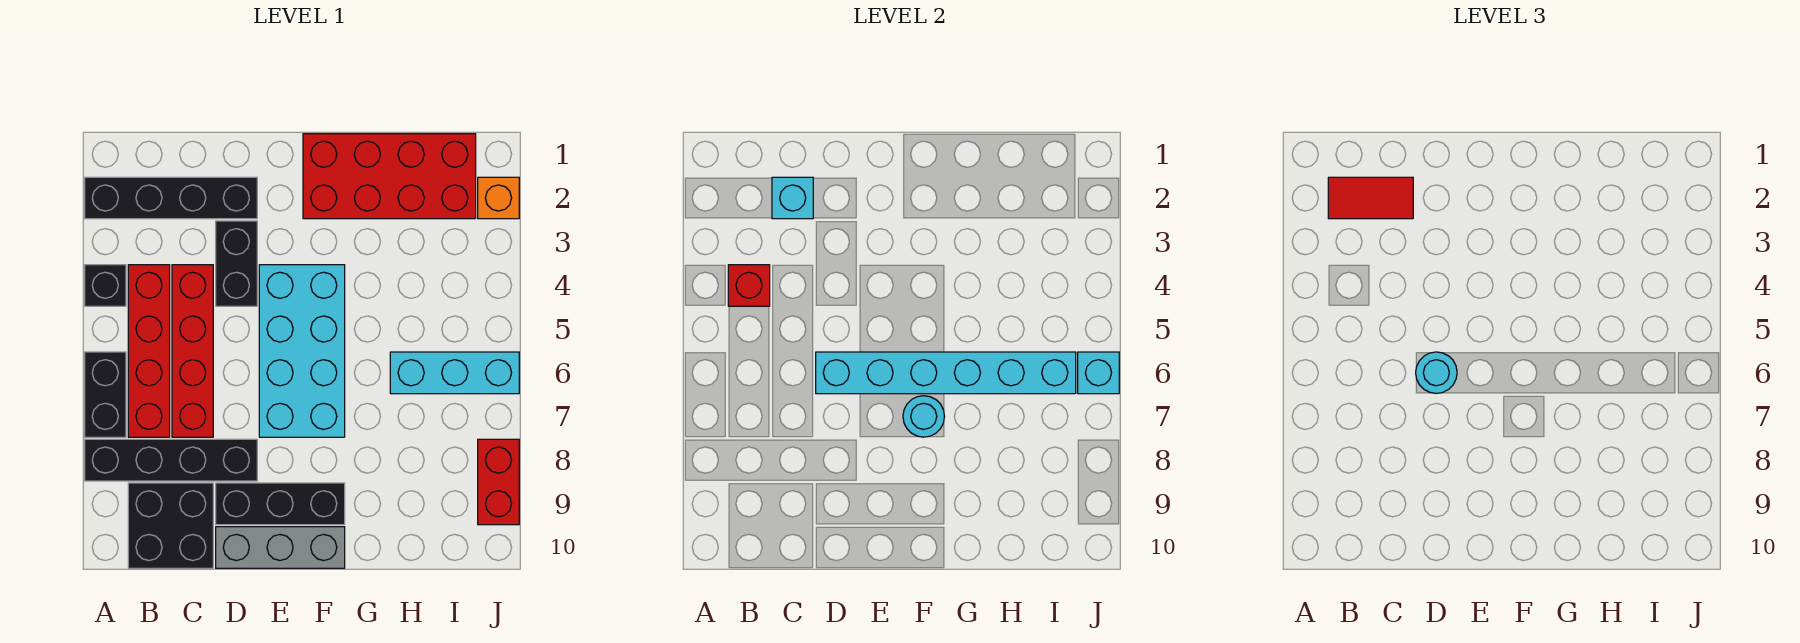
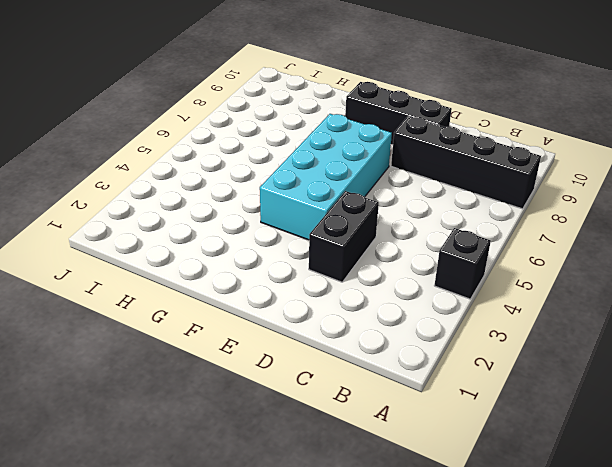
none -> black 1x4 brick [85,177,257,219]
none -> black 1x2 brick [85,352,126,437]
none -> red 1x4 brick [128,265,170,437]

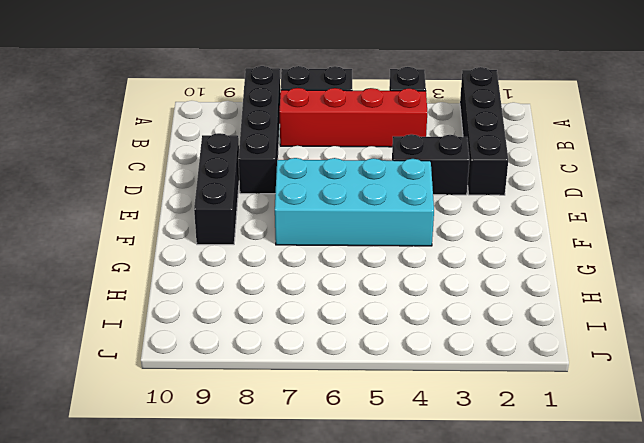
none -> black 2x2 brick [128,483,213,568]
none -> red 1x4 brick [172,265,213,437]
none -> grey 1x3 brick [216,527,345,568]

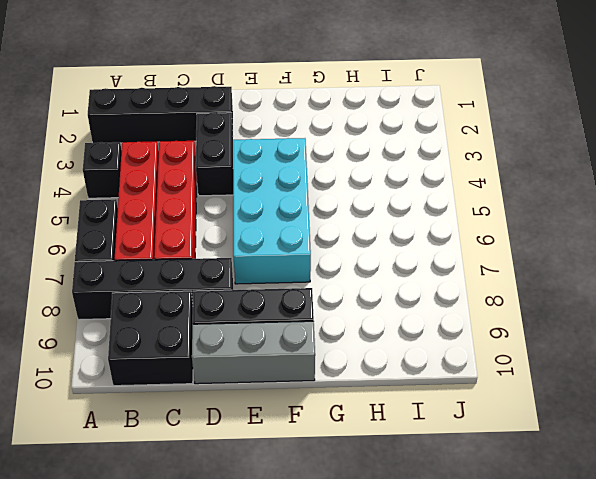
none -> red 2x4 brick [303,134,476,219]
none -> cyan 1x3 brick [390,352,519,394]
none -> orange 1x1 brick [478,177,519,219]

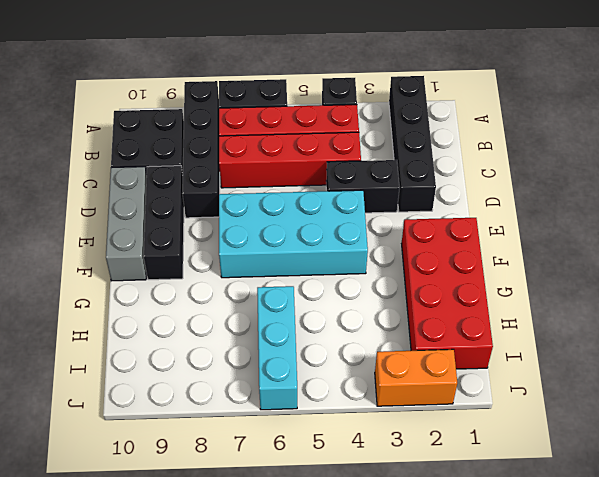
orange 1x2 brick [375,349,457,406] -> orange 1x1 brick [478,177,519,219]
none -> red 1x2 brick [478,439,519,525]
none -> red 1x1 brick [728,265,770,306]
none -> cyan 1x1 brick [772,177,813,219]

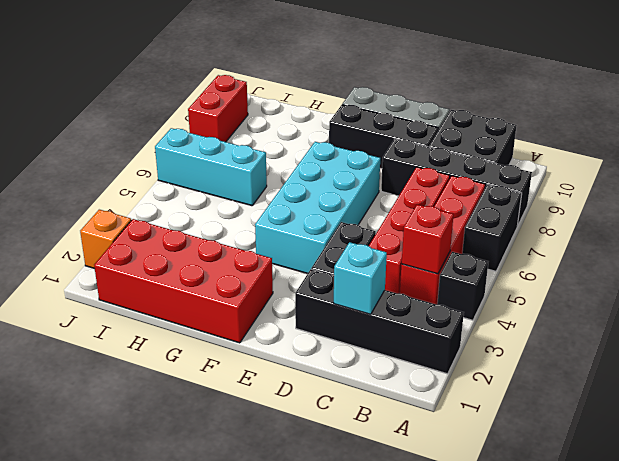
none -> cyan 1x6 brick [816,352,1076,394]
none -> cyan 1x1 round brick [903,396,944,437]
none -> cyan 1x1 brick [1078,352,1119,394]

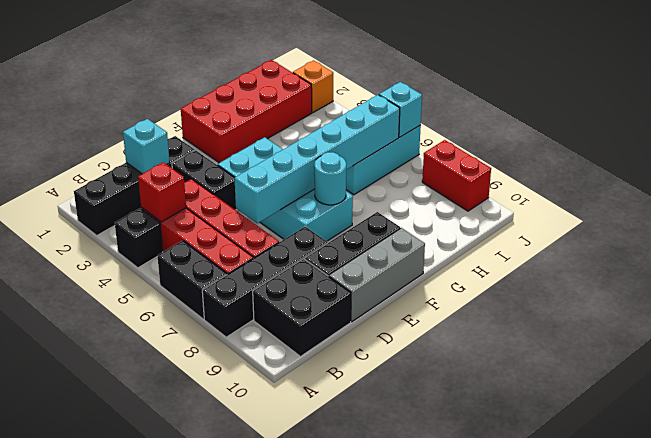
none -> red 1x2 tile [1328,177,1413,219]
none -> cyan 1x1 round brick [1416,352,1457,394]

